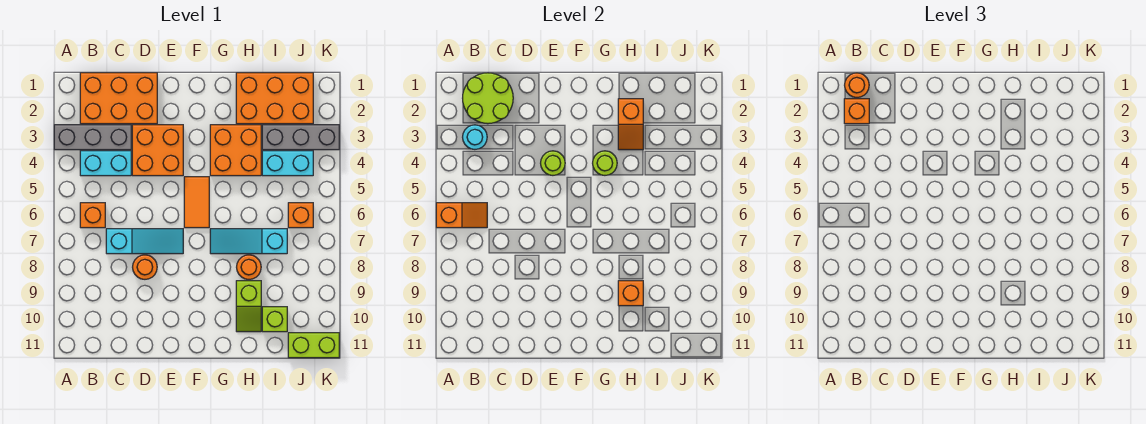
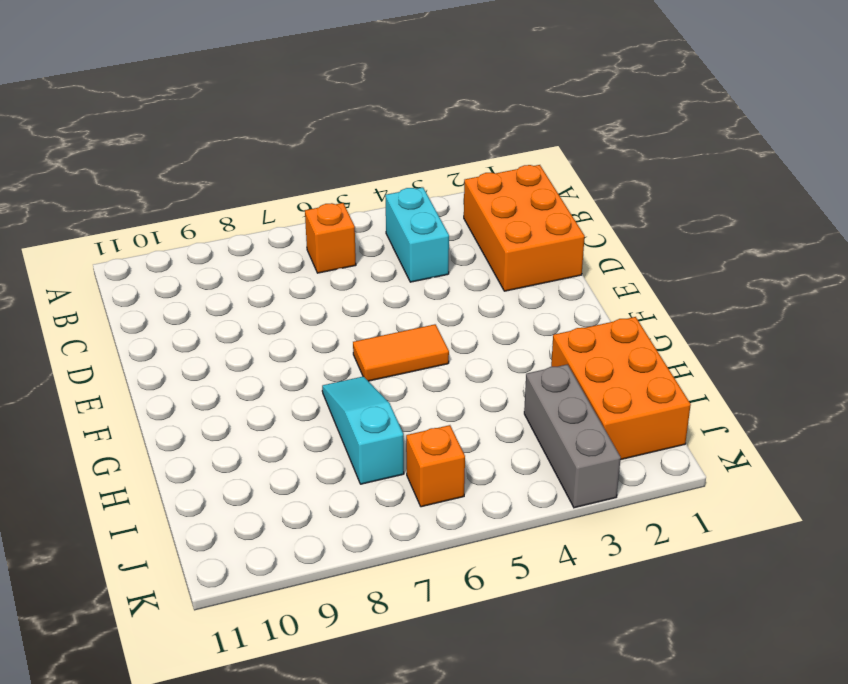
none -> grey 1x3 brick [54,125,131,150]
none -> cyan 1x3 slope [106,229,183,254]
none -> orange 2x2 brick [132,125,183,176]

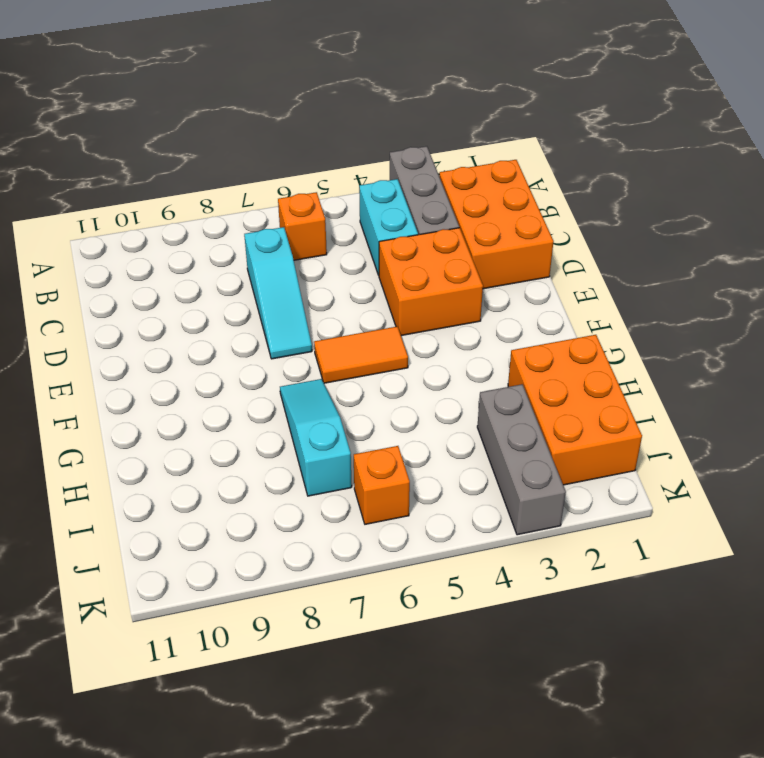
none -> orange 1x1 round brick [133,255,157,279]
none -> orange 2x2 brick [210,125,261,176]
none -> orange 1x1 round brick [237,255,261,279]

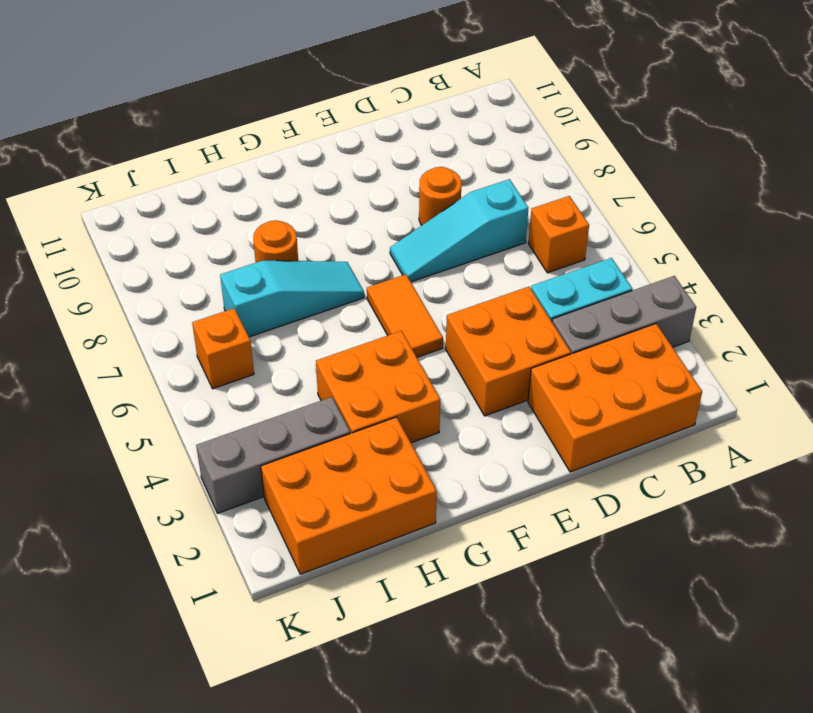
none -> lime 1x2 slope [236,281,261,332]
none -> cyan 1x2 brick [262,151,313,176]
none -> lime 1x1 brick [262,307,287,332]

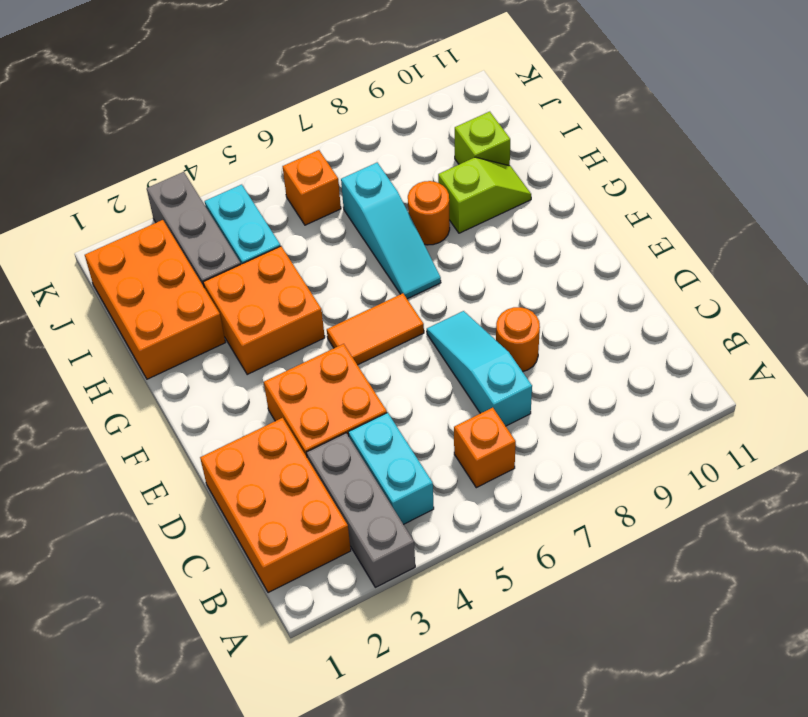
none -> lime 1x2 brick [288,333,339,358]
none -> orange 1x2 slope [436,203,487,228]
none -> lime 2x2 round brick [463,73,513,124]

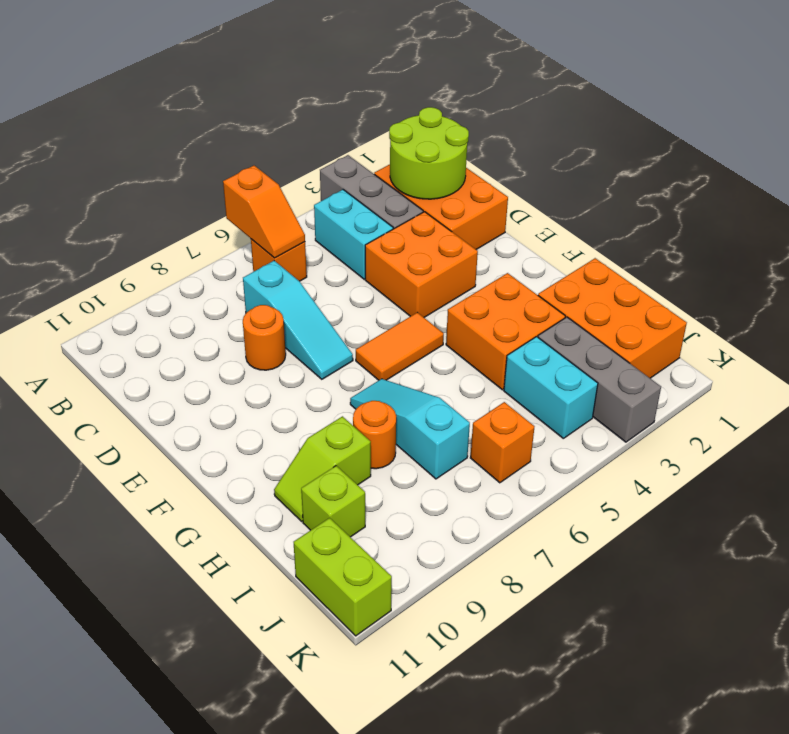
none -> cyan 1x1 round brick [463,125,487,149]
none -> lime 1x1 round brick [541,151,565,175]
none -> lime 1x1 round brick [593,151,617,175]

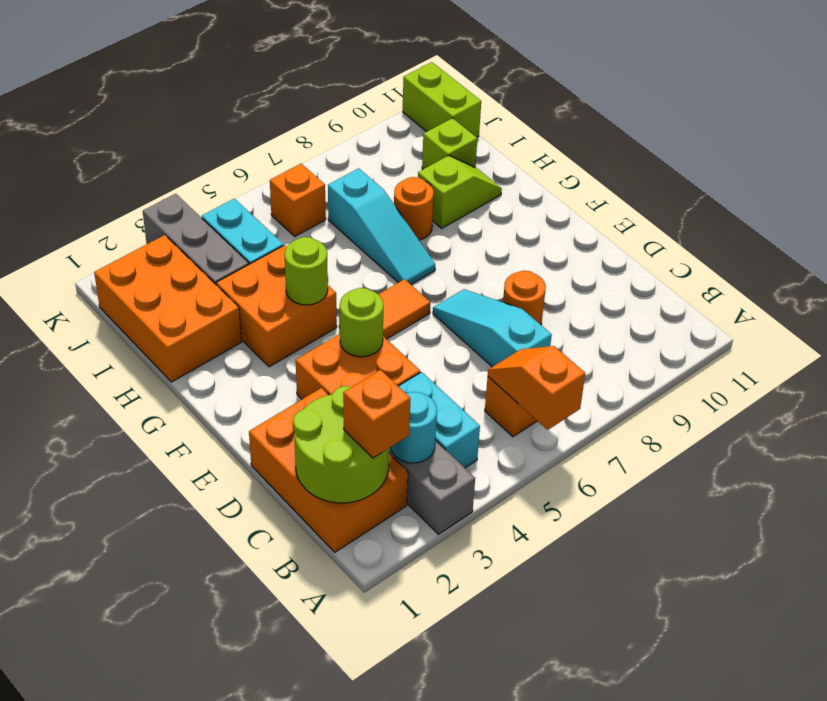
none -> orange 1x2 slope [618,99,643,150]
none -> orange 1x1 brick [618,281,643,306]
none -> orange 1x1 round brick [845,73,869,97]

